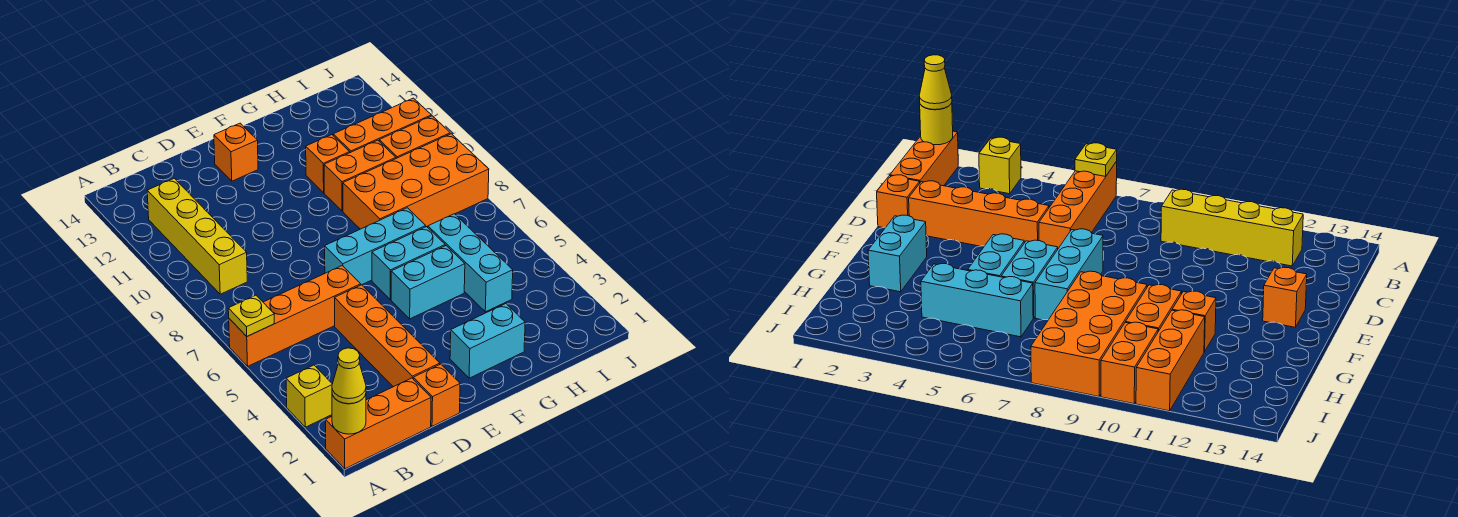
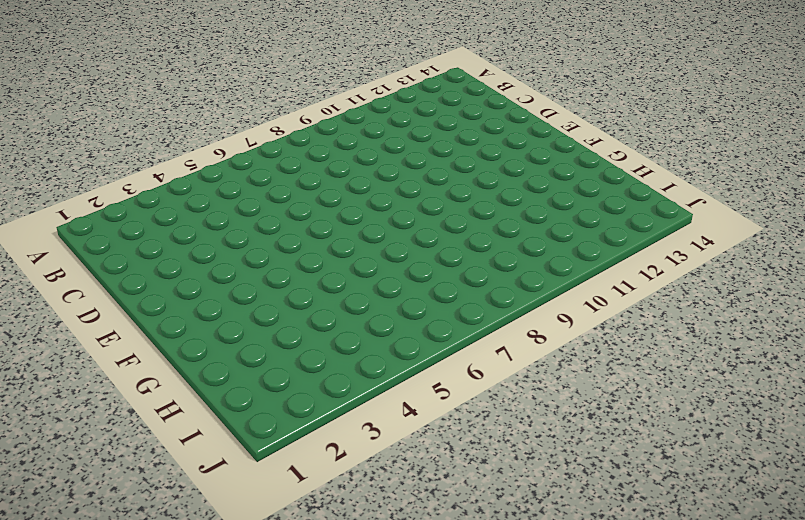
none -> orange 1x3 brick [326,378,431,469]
none -> yellow 1x1 brick [286,365,332,427]
none -> orange 1x4 brick [229,266,361,366]

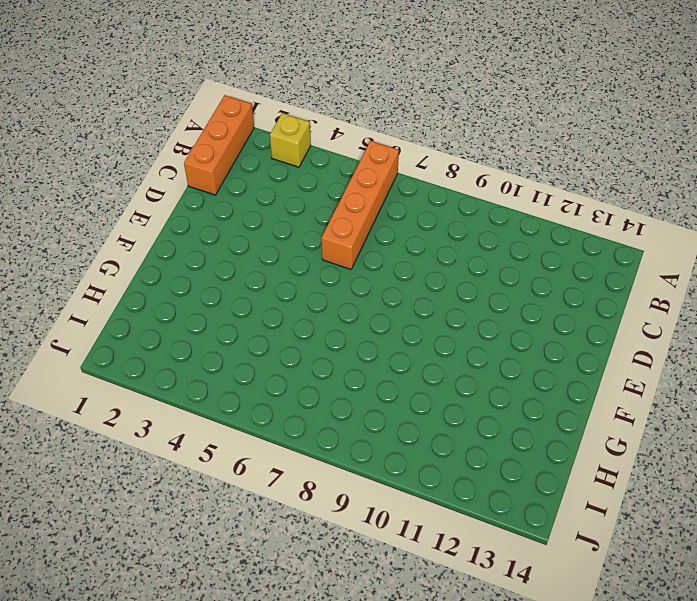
none -> yellow 1x4 brick [147,178,247,294]
none -> orange 1x1 brick [413,364,460,426]
none -> orange 1x4 brick [335,285,440,387]

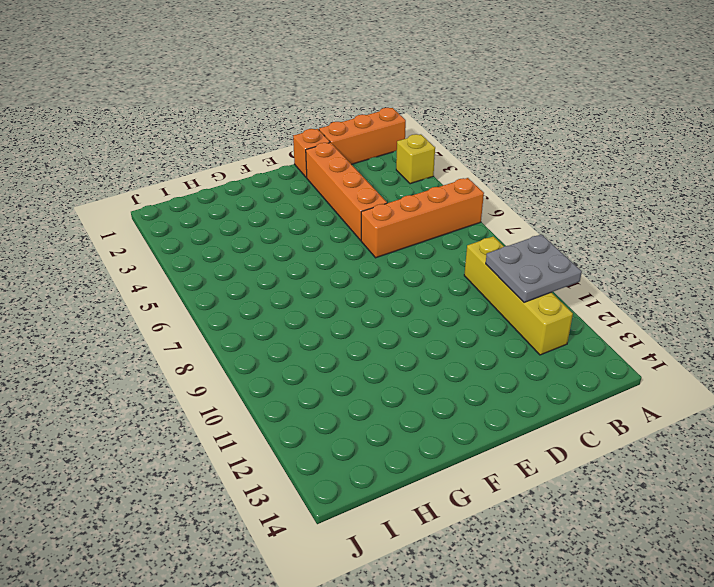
grey 2x2 plate [486,234,582,302] -> none
none -> cyan 1x3 brick [325,208,426,285]
none -> orange 1x1 brick [214,123,258,181]
none -> cyan 1x2 brick [450,304,525,378]

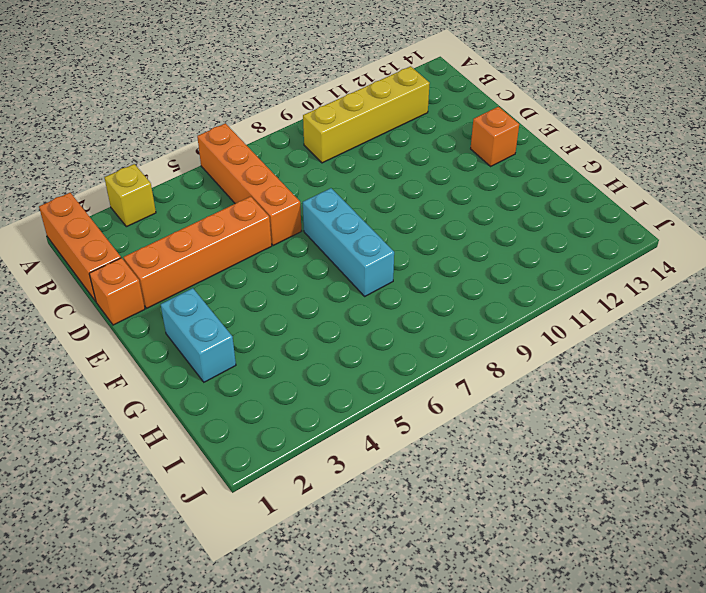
none -> cyan 1x2 brick [391,246,465,319]
none -> cyan 1x2 brick [372,227,445,299]
none -> orange 2x4 brick [343,134,489,229]

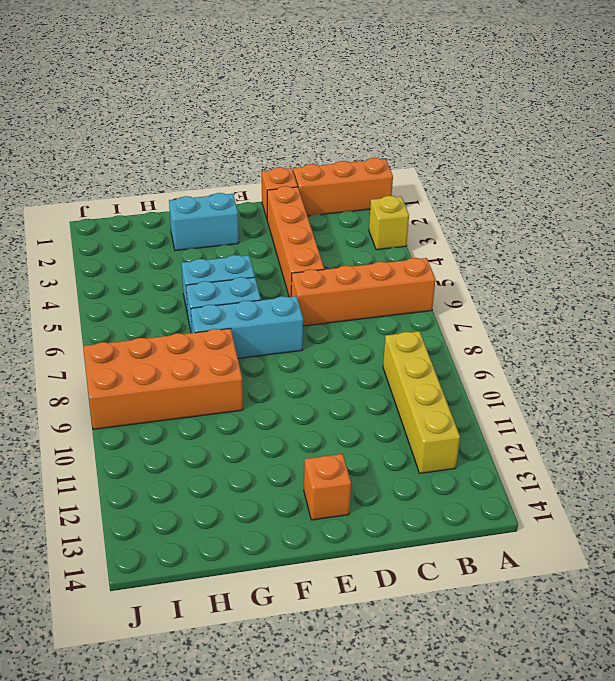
none -> orange 1x2 brick [324,140,396,211]
none -> orange 1x1 brick [306,135,350,193]
none -> cyan 1x3 brick [428,214,513,312]

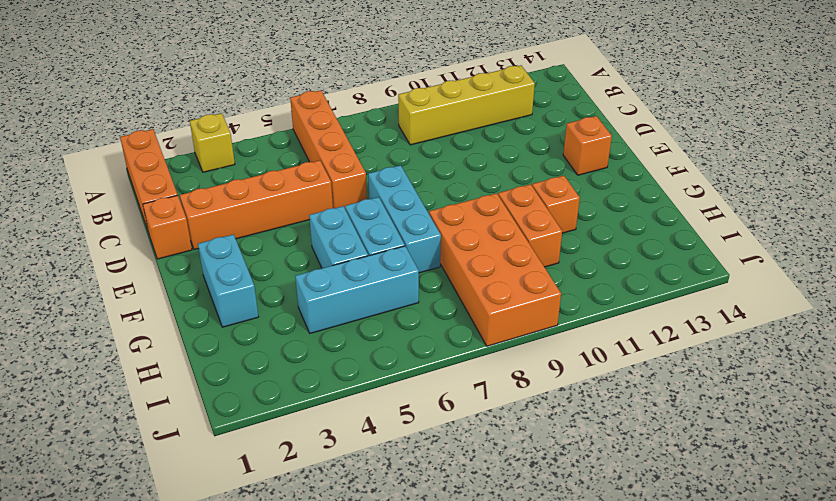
none -> orange 1x3 brick [333,98,431,153]
none -> orange 1x2 brick [379,116,450,158]
none -> yellow 1x1 round brick [332,394,366,434]

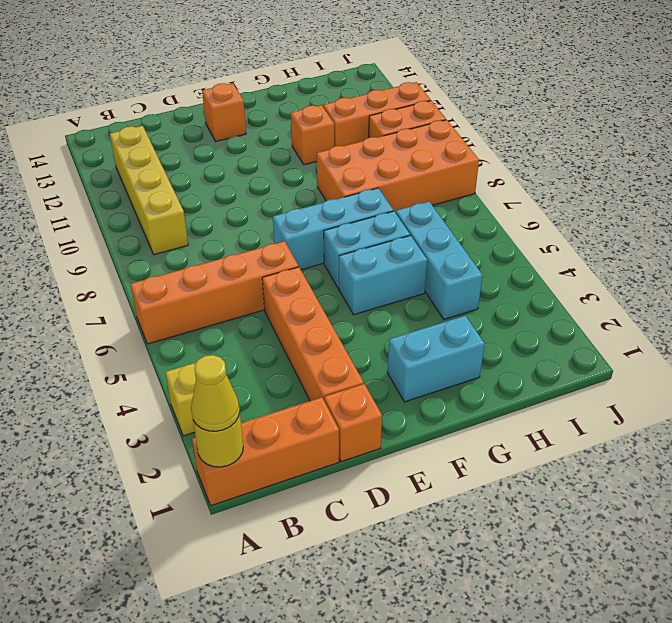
none -> orange 1x2 brick [324,140,396,211]
none -> yellow 1x1 plate [228,295,274,336]

